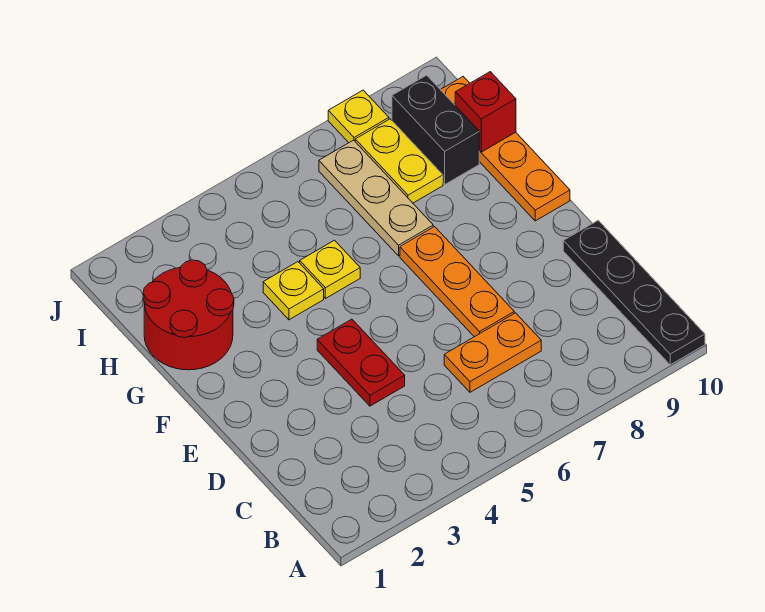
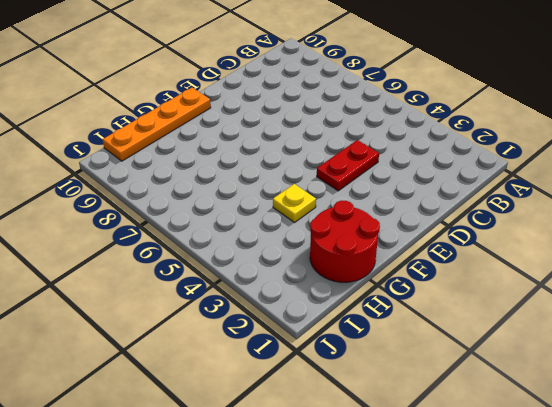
none -> black 1x4 plate [563,220,705,365]
none -> orange 1x2 plate [444,313,541,392]
none -> orange 1x3 plate [400,227,514,337]

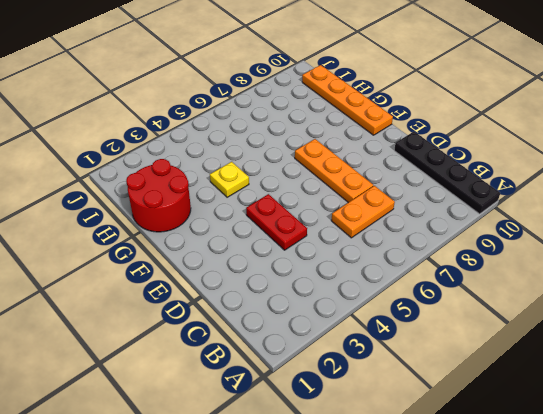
none -> yellow 1x1 plate [300,240,360,298]
none -> tan 1x3 plate [319,140,433,256]
none -> yellow 1x2 plate [355,119,443,203]

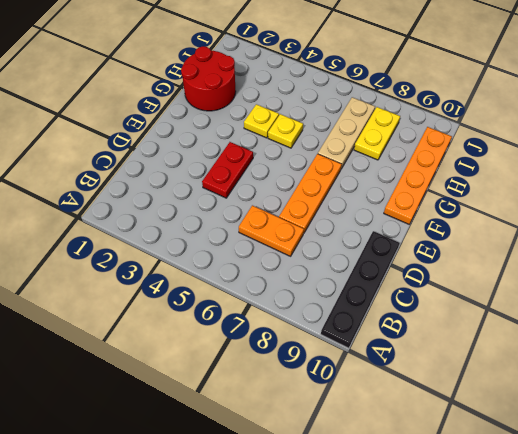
none -> black 1x2 brick [392,75,479,184]
none -> yellow 1x1 plate [328,90,389,143]
none -> red 1x1 brick [455,72,516,152]

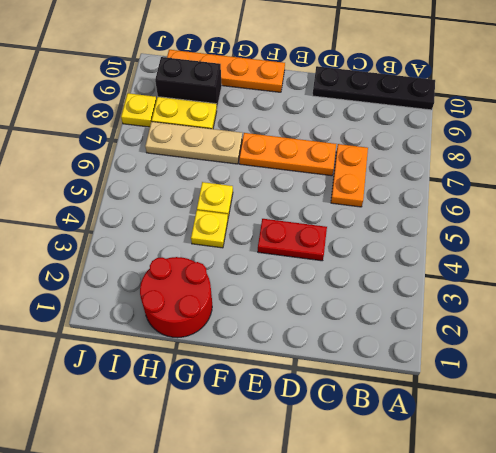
none -> red 1x1 brick [455,72,516,152]

